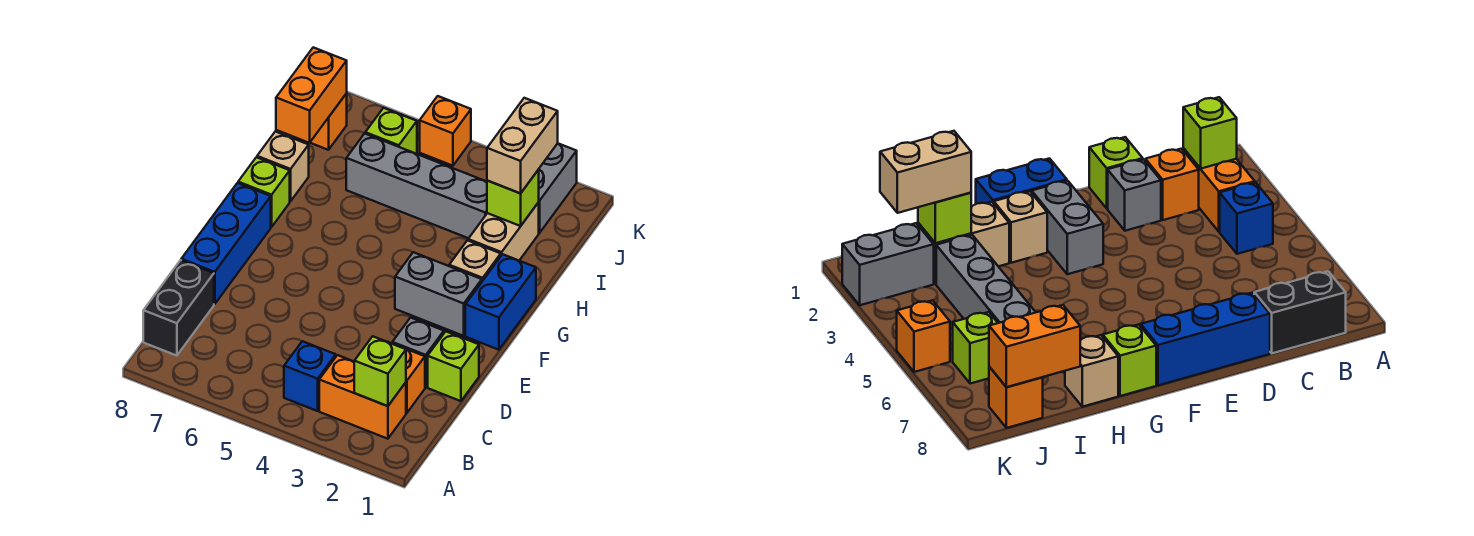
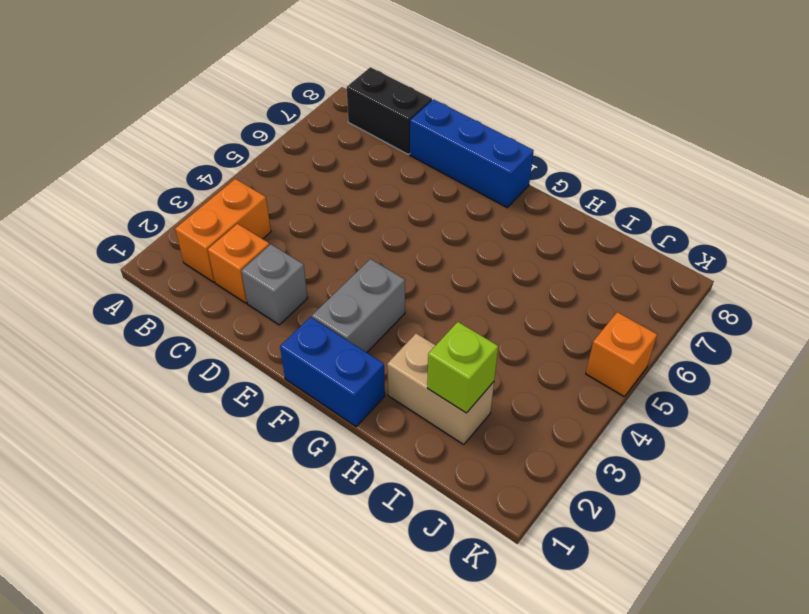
none -> blue 1x1 brick [284,341,336,411]
none -> lime 1x1 brick [428,331,479,401]
none -> tan 1x1 brick [449,240,501,281]

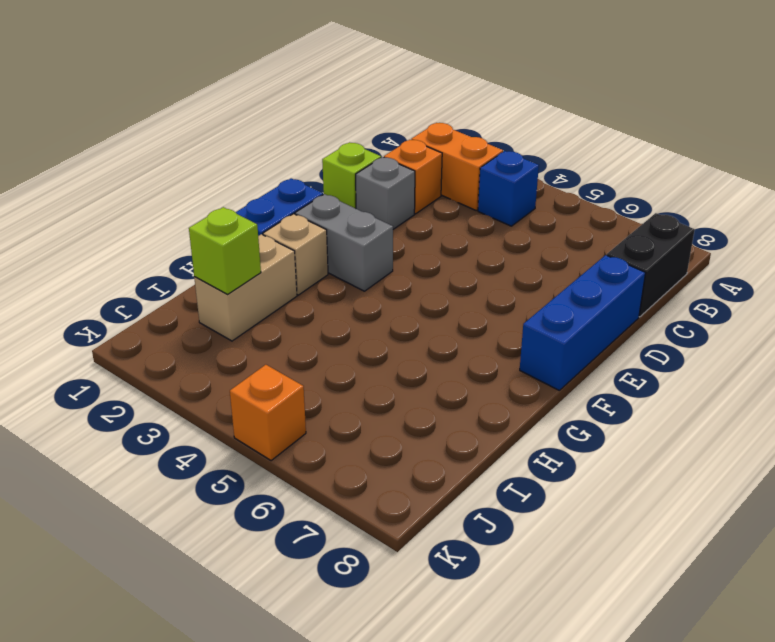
none -> lime 1x1 brick [238,157,290,227]
none -> tan 1x1 brick [257,132,309,201]
none -> grey 1x4 brick [346,134,487,238]

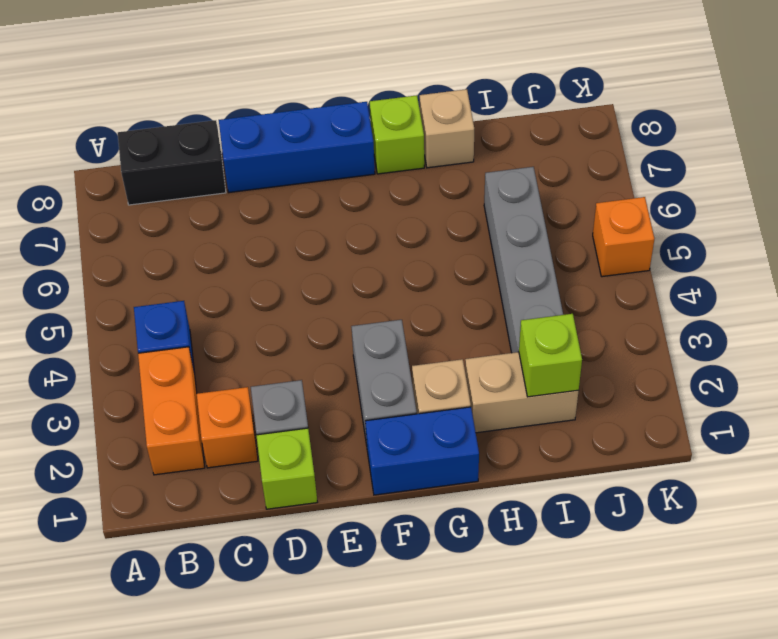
none -> grey 1x2 brick [539,143,577,233]
none -> lime 1x1 brick [365,108,417,154]
none -> orange 1x1 brick [310,93,347,150]

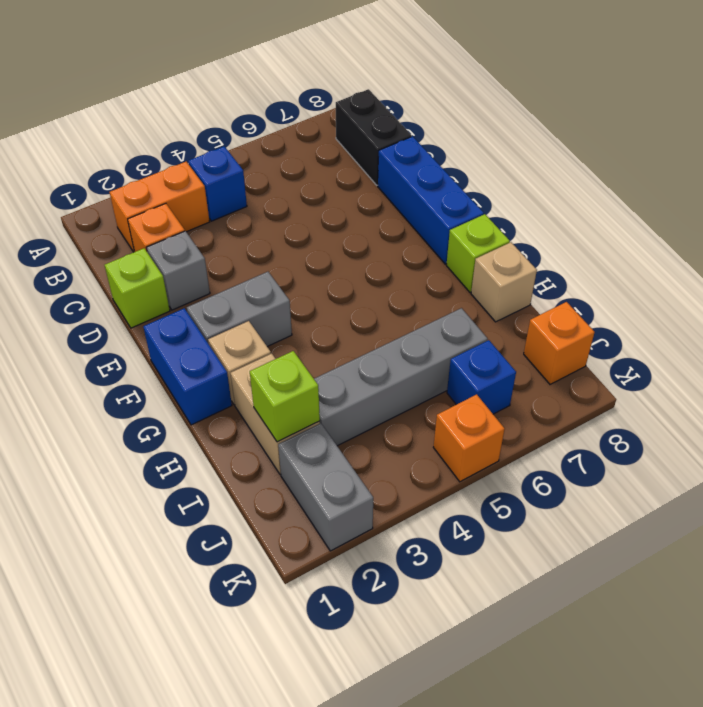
blue 1x1 brick [447,340,516,414] -> lime 1x1 brick [365,108,417,154]
none -> lime 1x1 brick [354,336,406,406]
none -> orange 1x2 brick [276,47,347,143]
none -> tan 1x2 brick [487,98,558,193]

